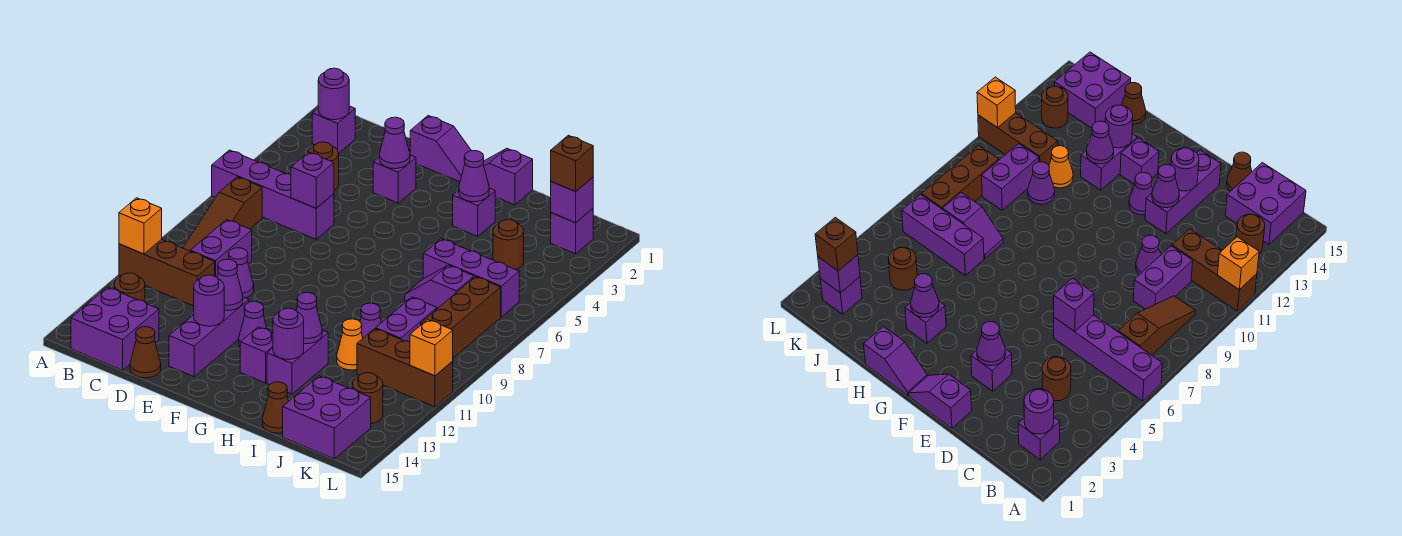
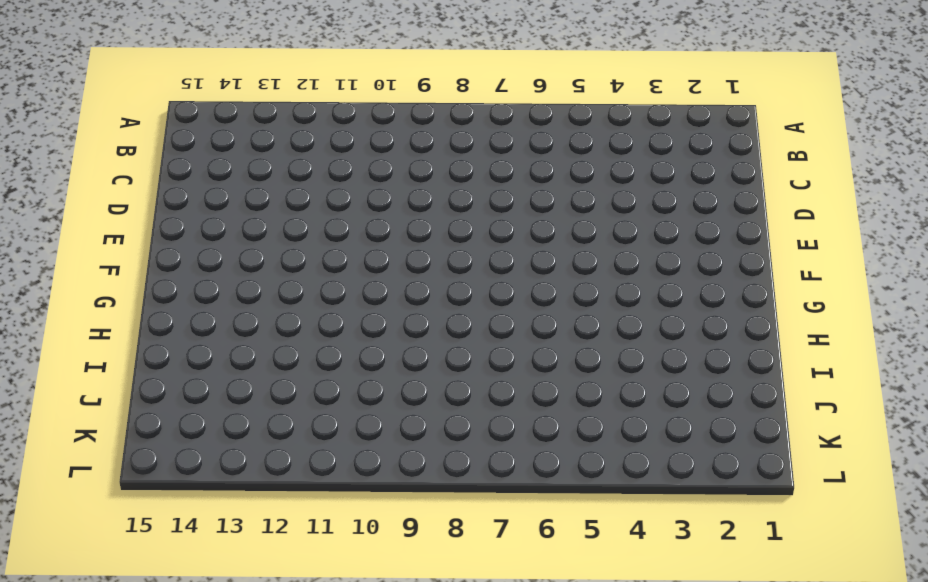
none -> purple 1x4 brick [212,150,334,239]
none -> brown 1x3 brick [119,239,215,306]
none -> purple 1x1 brick [312,106,355,153]
none -> brown 1x3 slope [183,177,262,251]

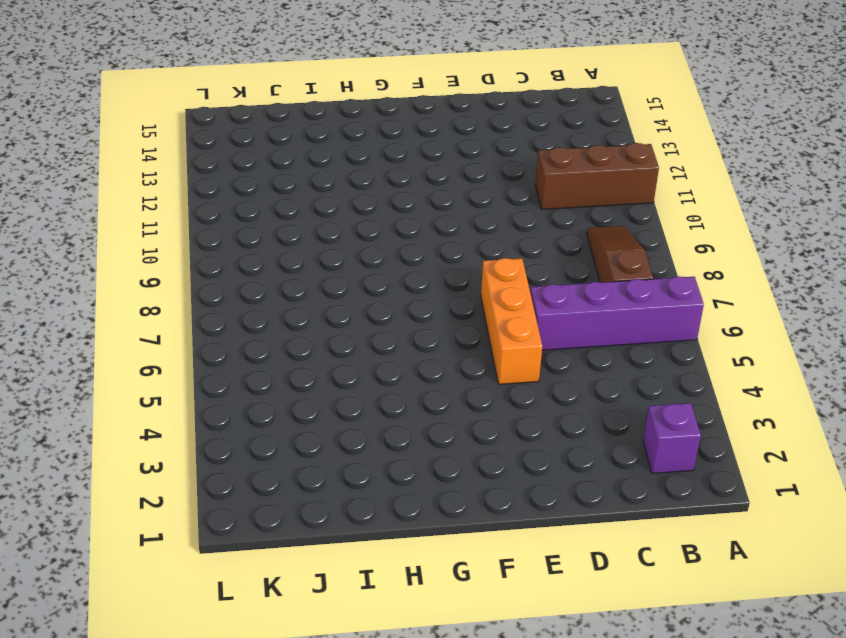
orange 1x3 brick [481,258,542,384] -> none
none -> brown 1x1 round brick [114,273,145,302]
none -> purple 2x2 brick [71,287,159,370]
none -> brown 1x1 round brick [308,142,339,190]
none -> purple 1x2 brick [190,220,252,277]

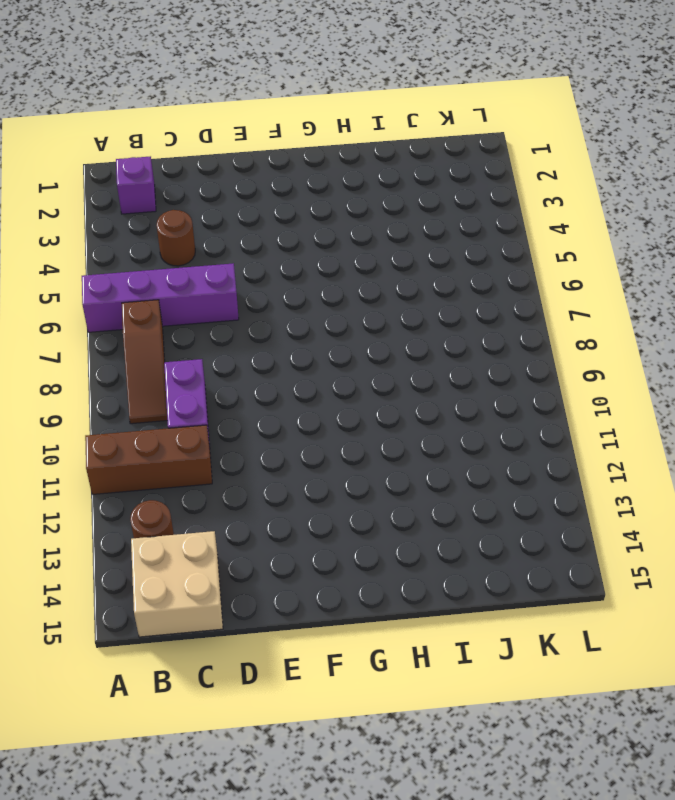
tan 2x2 brick [131,531,223,637] -> purple 2x2 brick [71,287,159,370]
none -> purple 1x1 cone [229,248,254,298]
none -> brown 1x1 cone [130,327,161,378]
none -> purple 1x2 slope [410,116,471,182]
none -> purple 1x1 brick [373,155,416,203]

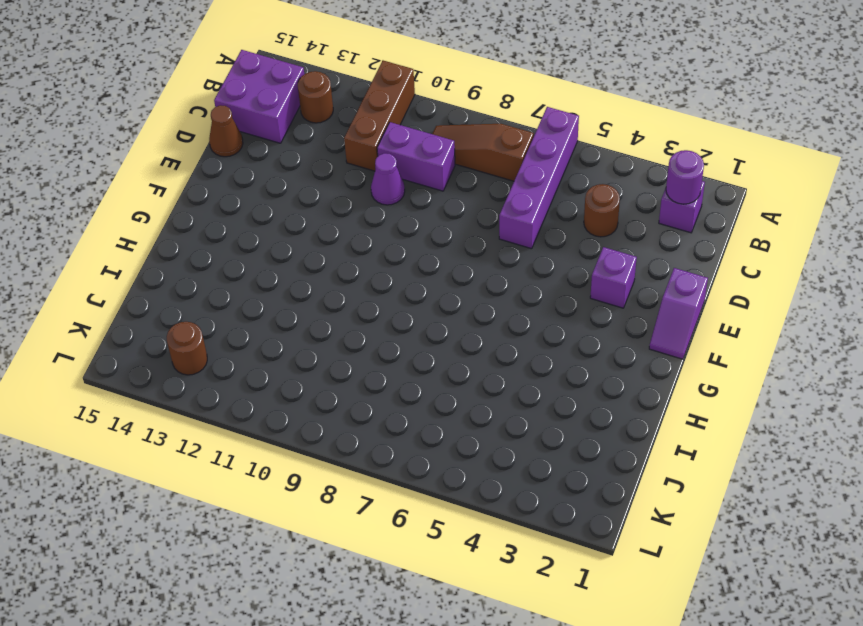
none -> purple 1x3 brick [169,297,249,377]
none -> purple 1x1 cone [239,302,267,347]
none -> purple 1x2 slope [483,149,533,205]
none -> purple 1x1 brick [240,327,273,383]

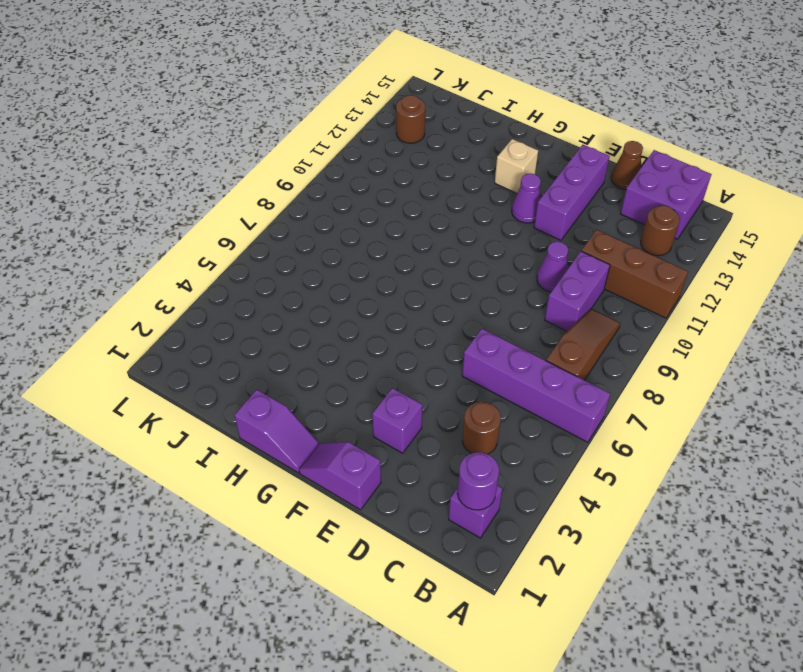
tan 1x1 brick [495,139,538,193] -> purple 1x1 brick [240,327,273,383]
none -> purple 1x1 brick [453,188,495,236]
none -> purple 1x2 brick [267,330,328,394]
none -> purple 1x3 brick [423,239,519,317]
none -> purple 1x2 slope [405,265,474,309]

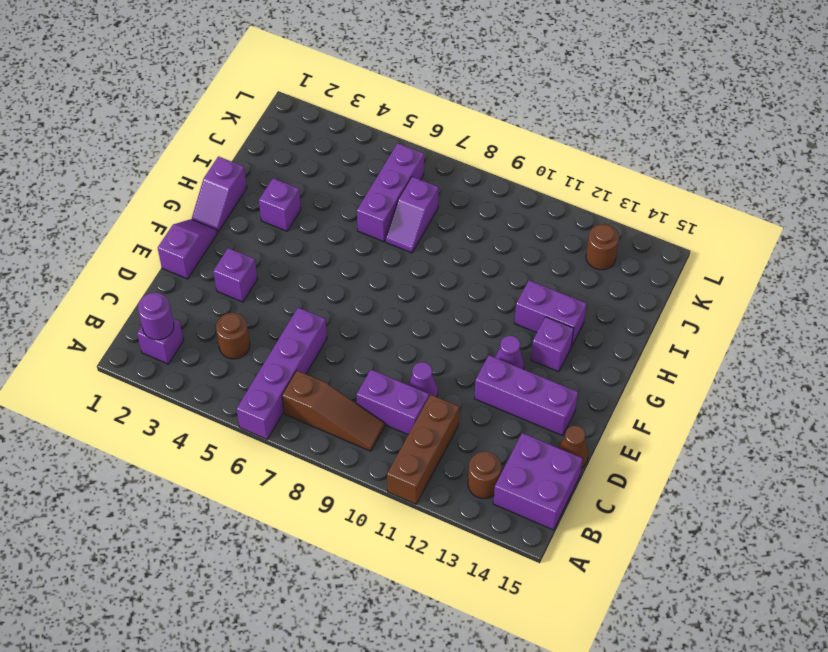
none -> purple 1x1 cone [360,303,381,338]
none -> orange 1x1 cone [337,319,363,370]
none -> brown 1x1 cone [262,382,289,433]
none -> brown 1x1 round brick [493,220,524,270]

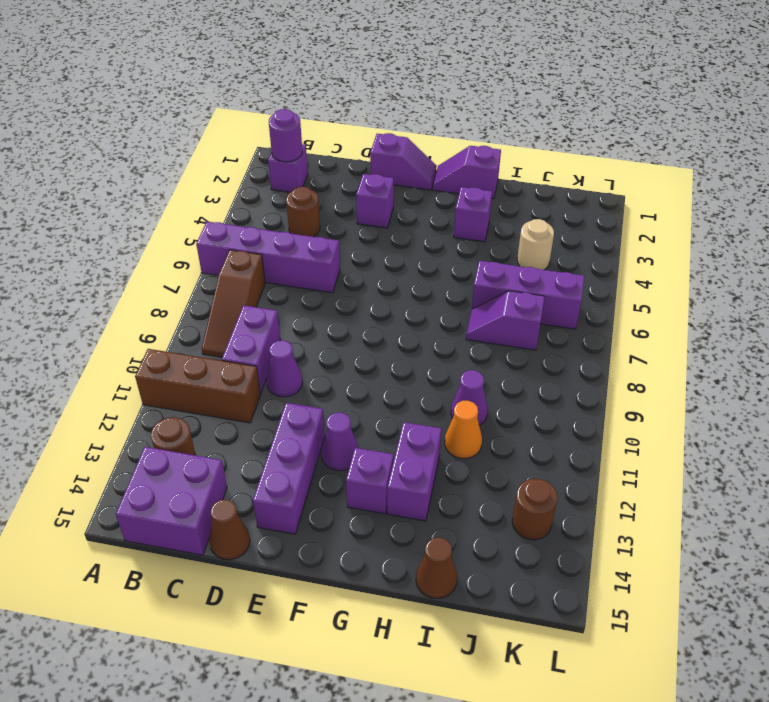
tan 1x1 round brick [517,219,554,270] -> brown 1x1 round brick [493,220,524,270]
none -> purple 1x2 brick [376,297,437,342]
none -> brown 1x3 brick [357,329,453,407]
none -> purple 2x2 brick [283,376,371,459]
none -> purple 1x1 brick [551,209,593,254]

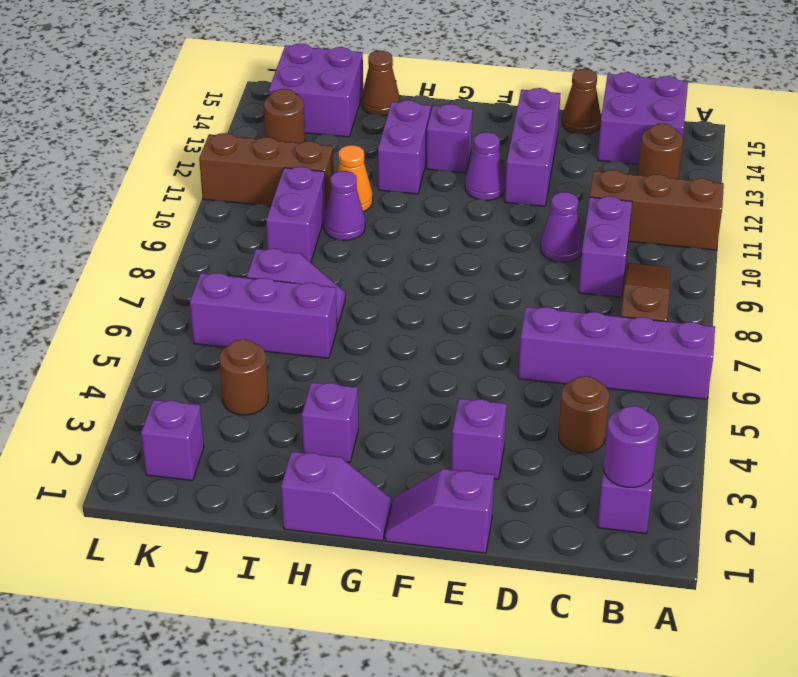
none -> brown 1x3 brick [421,277,501,358]
none -> orange 1x1 brick [119,198,162,254]
none -> purple 1x1 brick [291,152,334,208]
none -> purple 1x1 cone [379,117,410,169]

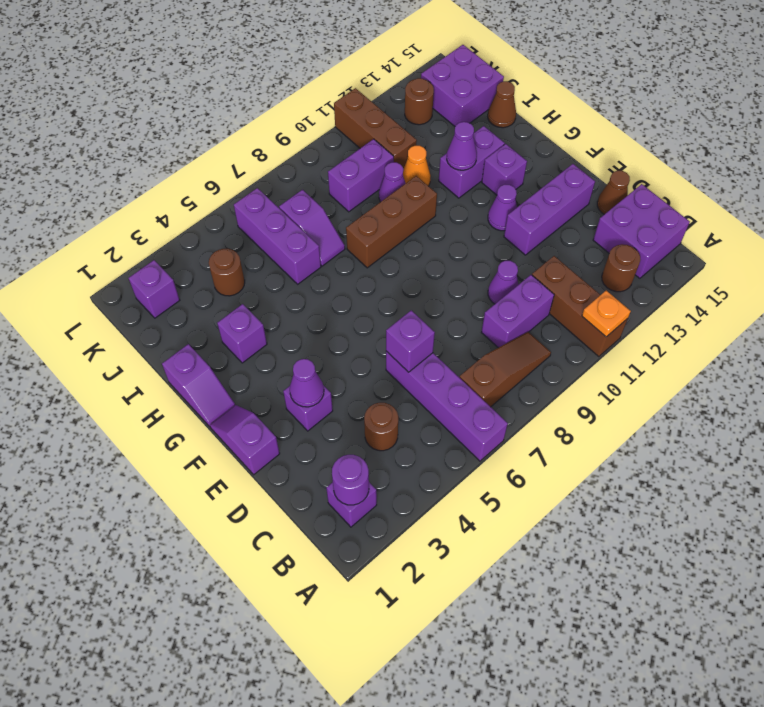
orange 1x1 plate [582,291,631,337] -> orange 1x1 brick [119,198,162,254]
brown 1x3 brick [346,176,437,268] -> brown 1x3 brick moved to [421,277,501,358]
none -> purple 1x1 cone [217,259,243,311]
none -> purple 1x1 round brick [194,275,224,326]
none -> purple 1x1 cone [459,151,489,202]
none -> purple 1x1 round brick [273,308,304,360]

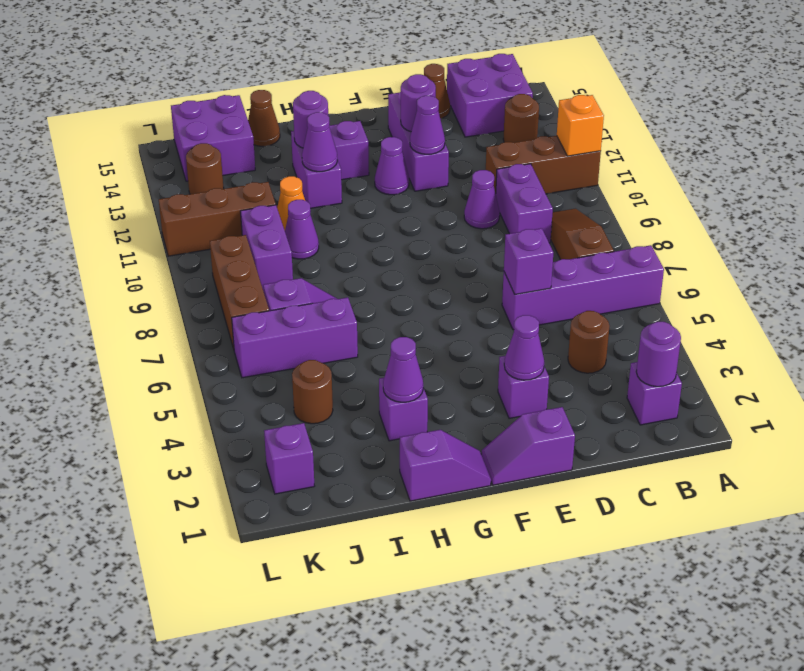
none -> purple 1x1 brick [551,177,593,223]
none -> orange 1x1 brick [410,320,453,376]
none -> brown 1x1 brick [551,135,593,192]

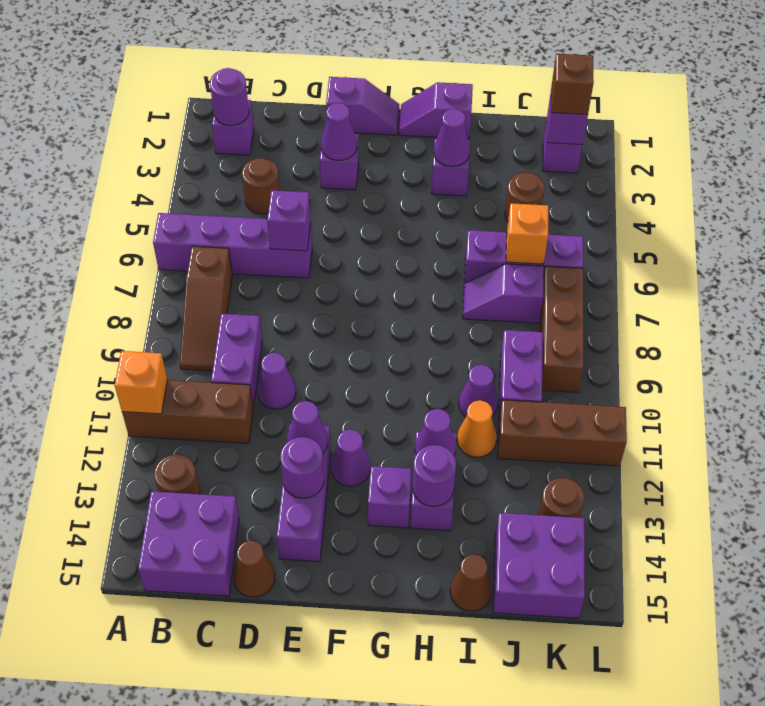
orange 1x1 brick [506,203,548,264] -> orange 1x1 brick moved to [410,320,453,376]

